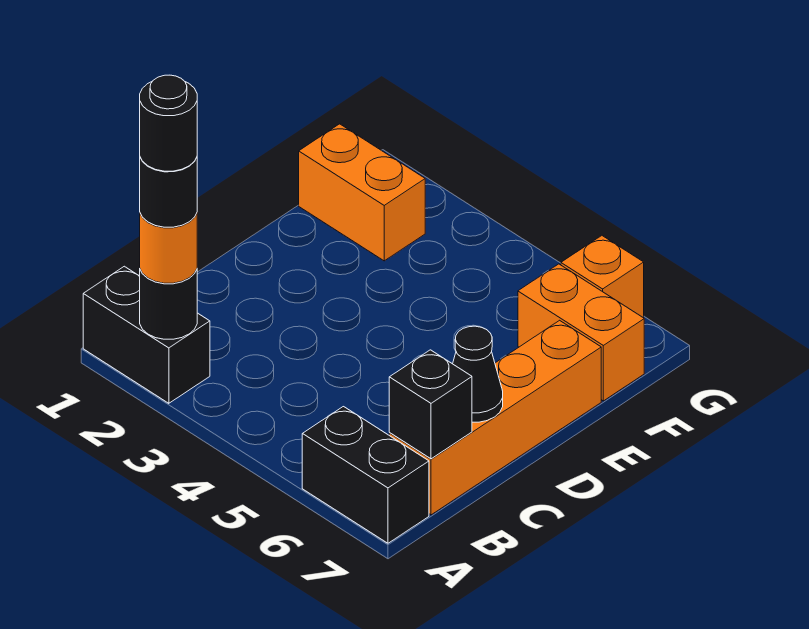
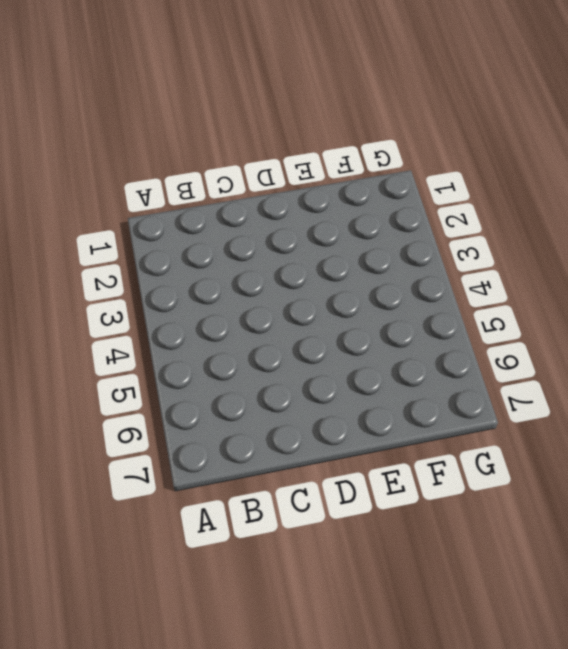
none -> black 1x2 brick [83,266,210,403]
none -> black 1x2 brick [302,407,429,543]
none -> orange 1x4 brick [389,320,601,515]

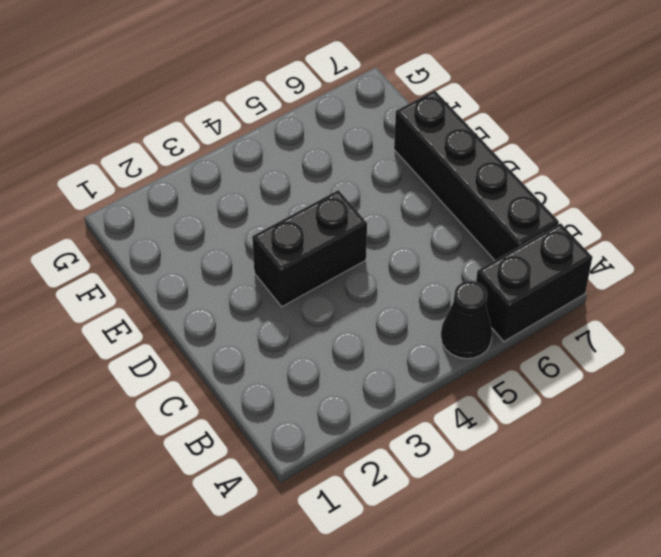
black 1x1 cone [441,281,492,359] -> black 1x1 cone moved to [453,326,503,422]
black 1x4 brick [394,90,559,260] -> orange 1x4 brick [389,320,601,515]
black 1x2 brick [252,190,367,307] -> black 1x2 brick moved to [83,266,210,403]
none -> orange 1x2 brick [299,124,425,261]
none -> orange 1x2 brick [518,264,644,401]
none -> orange 1x1 brick [561,236,644,318]

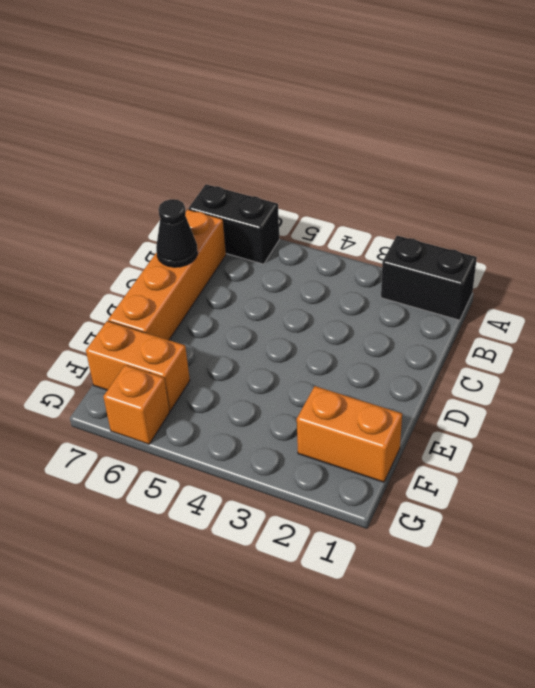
none -> black 1x1 round brick [140,270,197,339]
none -> black 1x1 brick [389,350,472,459]
none -> orange 1x1 round brick [140,213,197,283]

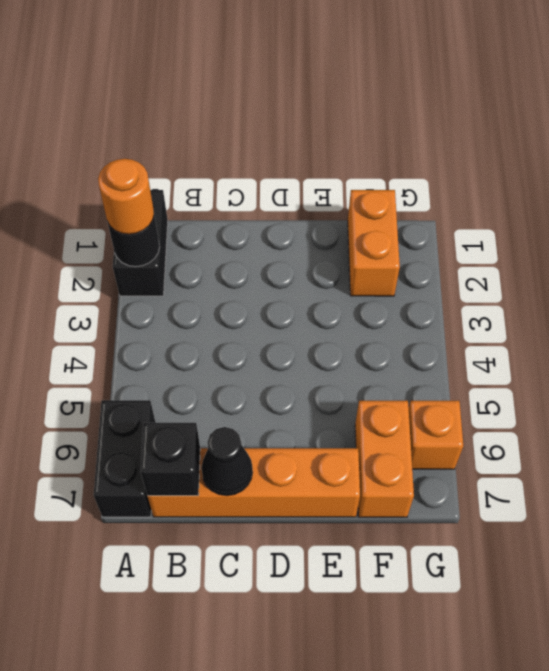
none -> black 1x1 round brick [140,157,197,227]
none -> black 1x1 round brick [140,75,197,171]

